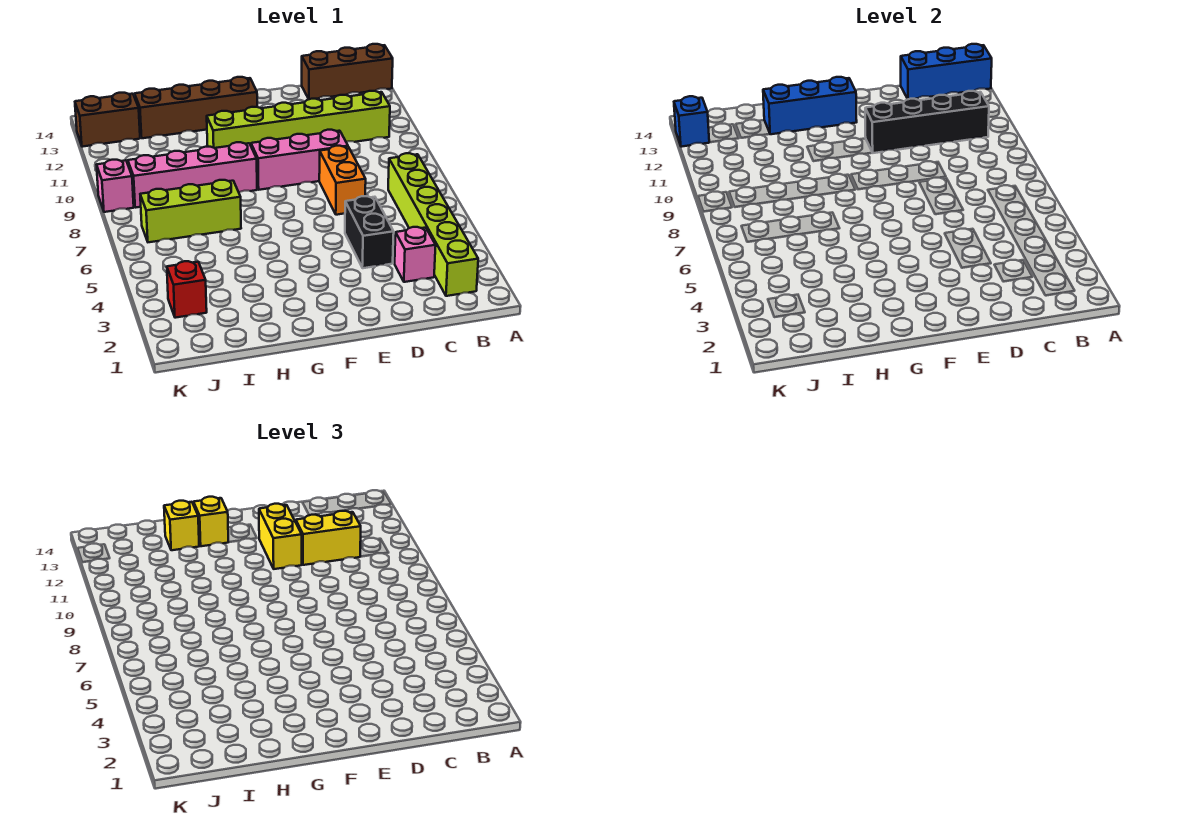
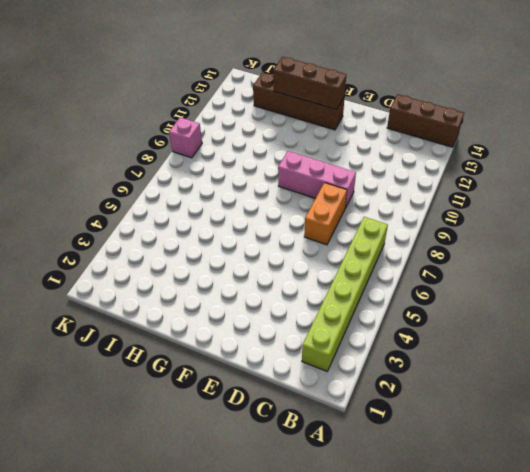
brown 1x3 brick [273,57,346,110] -> blue 1x3 brick [763,77,857,134]
none -> lime 1x6 brick [207,91,390,148]
none -> pink 1x1 brick [395,227,436,282]
none -> black 1x2 brick [345,196,394,268]

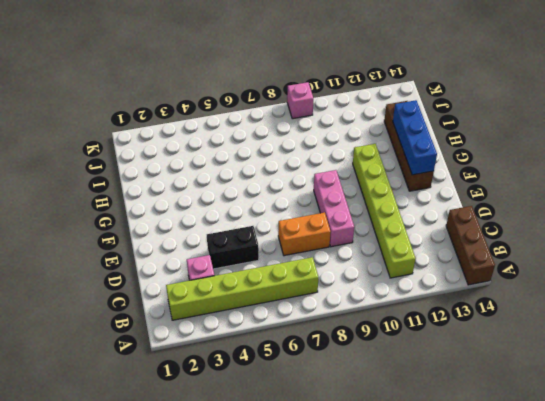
none -> pink 1x4 brick [128,142,257,208]
none -> lime 1x3 brick [140,180,241,242]
none -> red 1x1 brick [167,261,207,318]

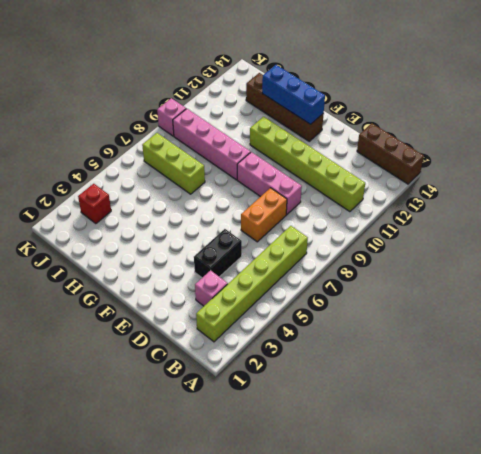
none -> brown 1x2 brick [75,93,140,147]
none -> blue 1x3 brick [901,44,992,99]
none -> black 1x4 brick [865,91,989,153]

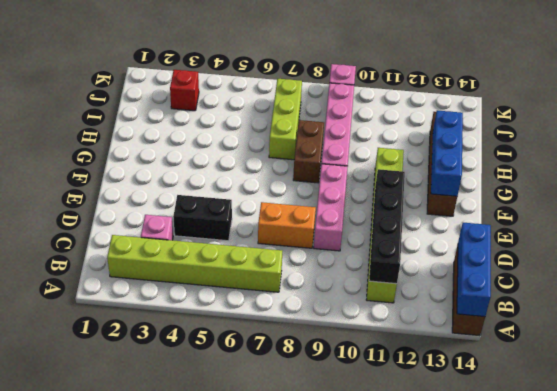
brown 1x2 brick [293,120,324,183] -> brown 1x2 brick moved to [75,93,140,147]
none -> blue 1x1 brick [674,96,709,147]
none -> yellow 1x2 brick [296,511,361,565]
none -> yellow 1x2 brick [259,504,302,569]

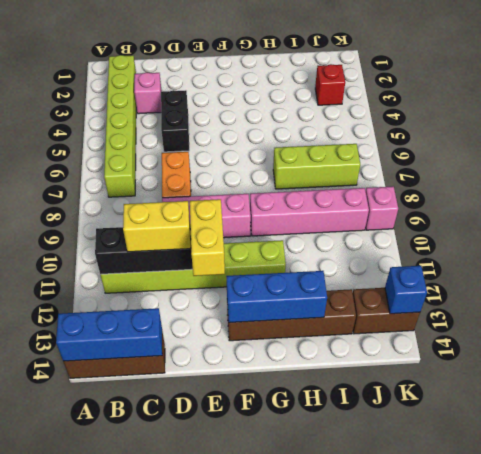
none -> yellow 1x1 brick [193,497,228,546]
none -> yellow 1x1 brick [164,501,199,550]

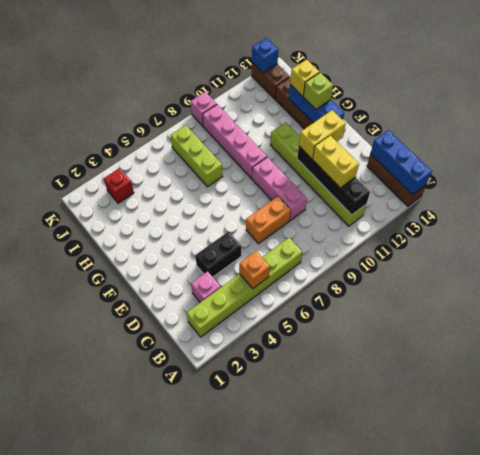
orange 1x1 brick [239,251,270,288] -> none
lime 1x1 brick [303,73,333,109] -> yellow 1x1 brick [193,497,228,546]

